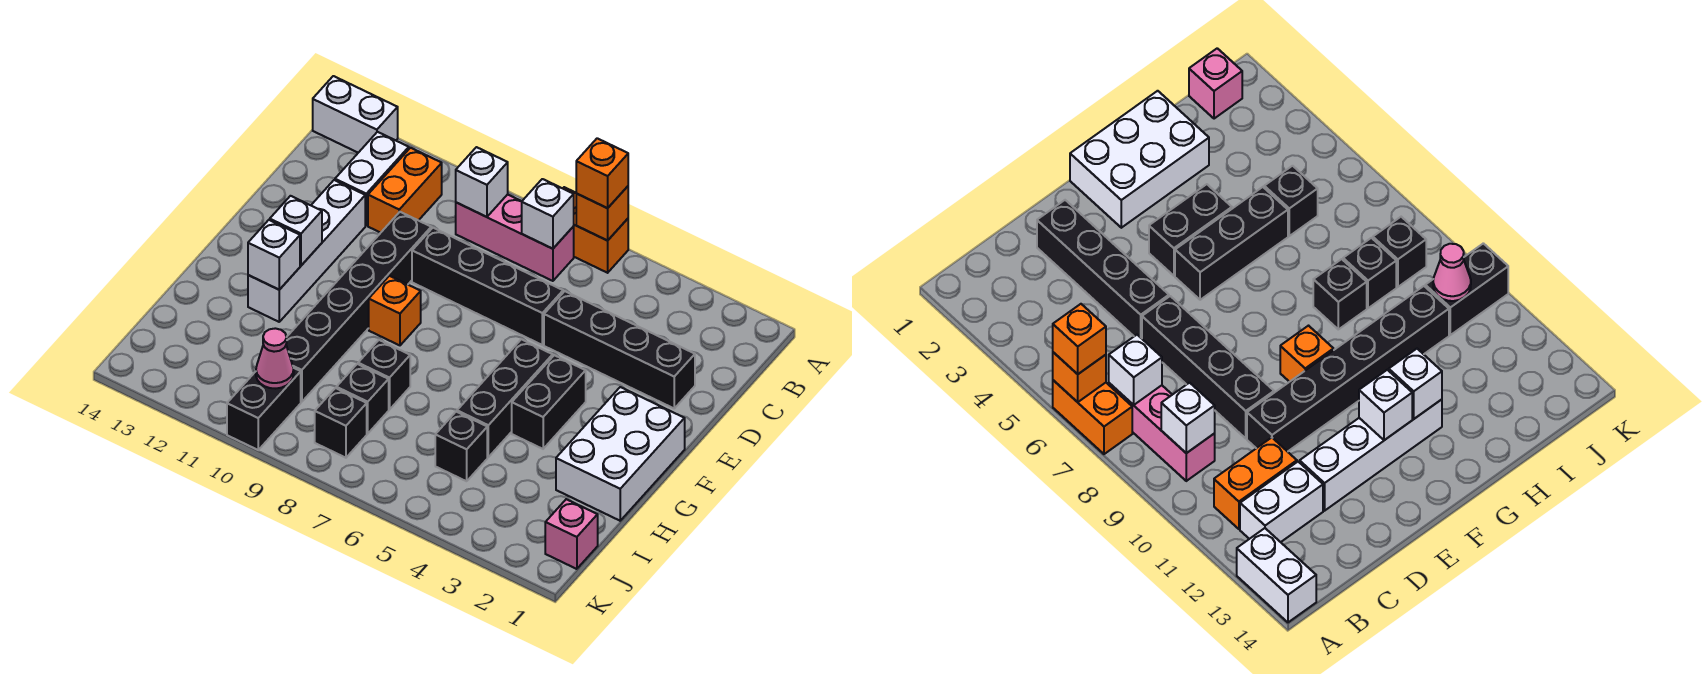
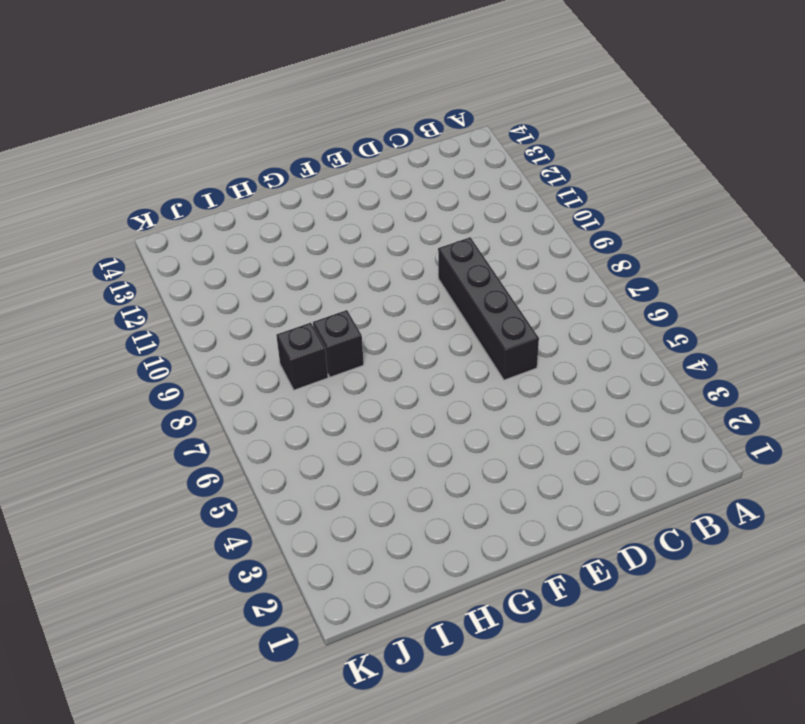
none -> orange 1x2 brick [563,187,628,273]
none -> white 1x2 brick [313,76,398,153]
none -> pink 1x3 brick [456,194,574,281]

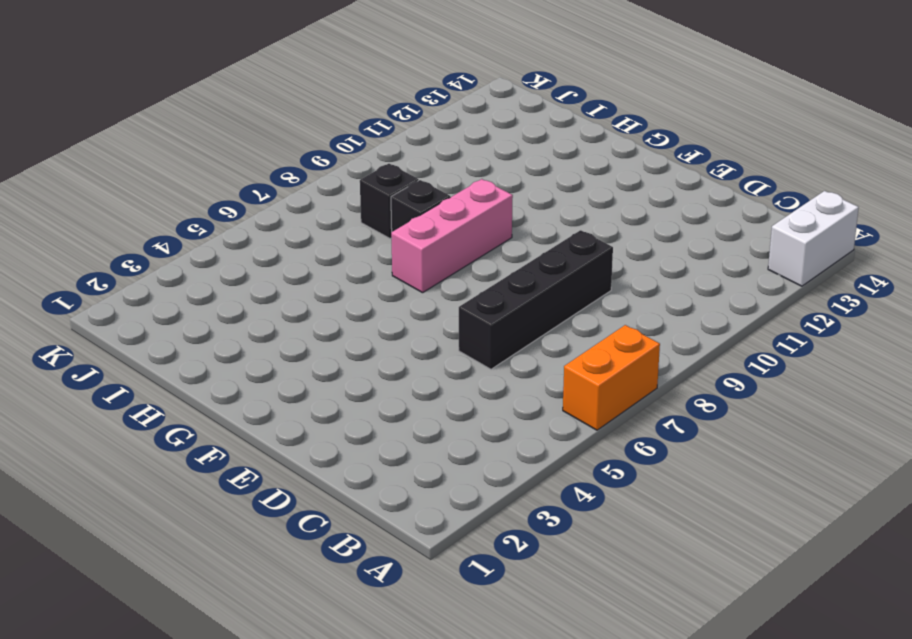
pink 1x3 brick [391,179,513,293] -> pink 1x3 brick moved to [456,194,574,281]
none -> orange 1x2 brick [368,148,442,233]
none -> white 1x2 brick [335,132,409,225]
none -> black 1x4 brick [544,291,695,408]

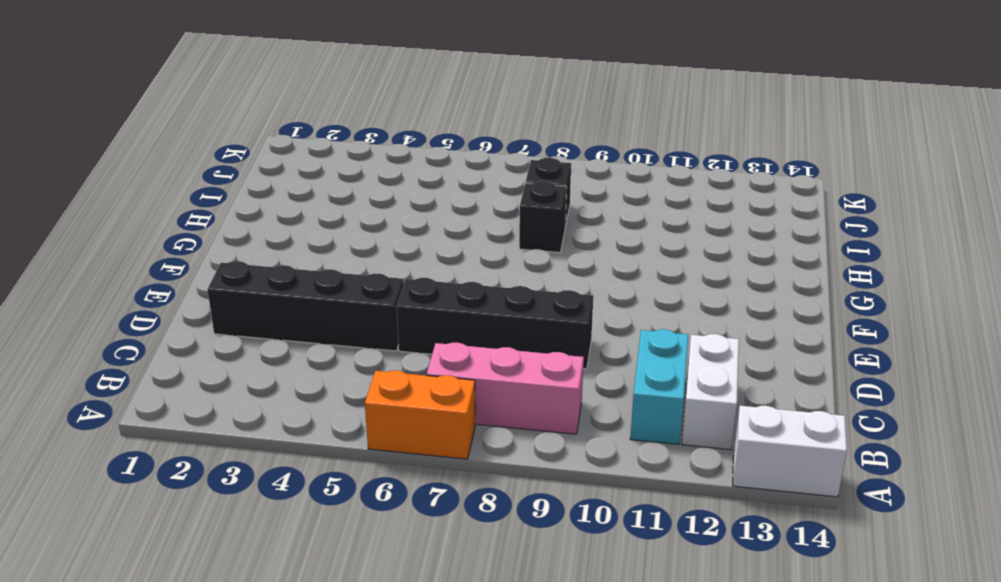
cyan 1x2 brick [630,329,688,444] -> orange 1x2 brick [368,148,442,233]
none -> black 1x6 brick [286,212,431,402]
none -> white 1x4 brick [248,180,365,322]
none -> white 2x3 brick [556,387,685,521]

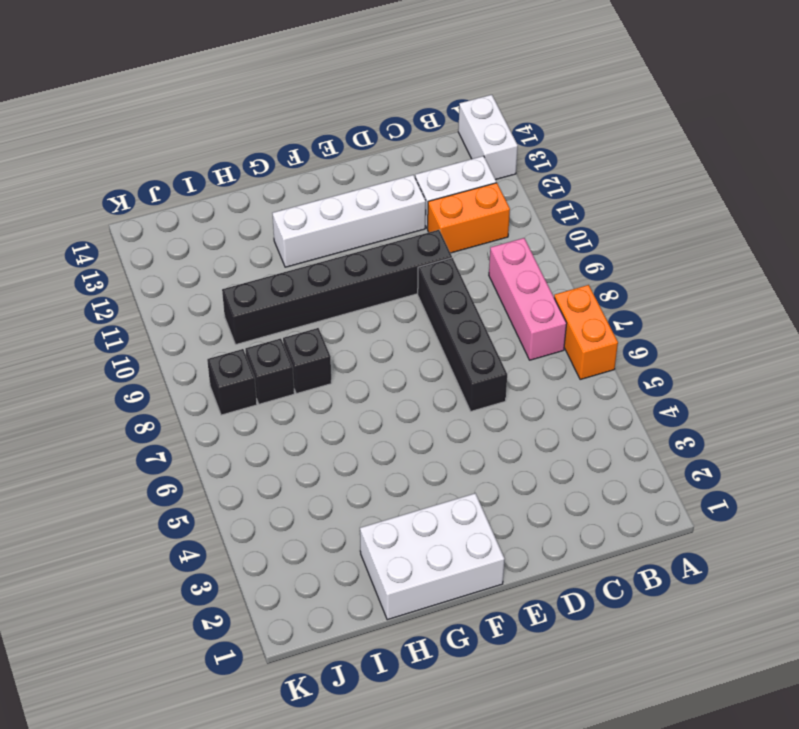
none -> black 1x4 brick [544,291,695,408]
none -> black 1x2 brick [512,355,586,449]
none -> black 1x3 brick [457,339,553,457]

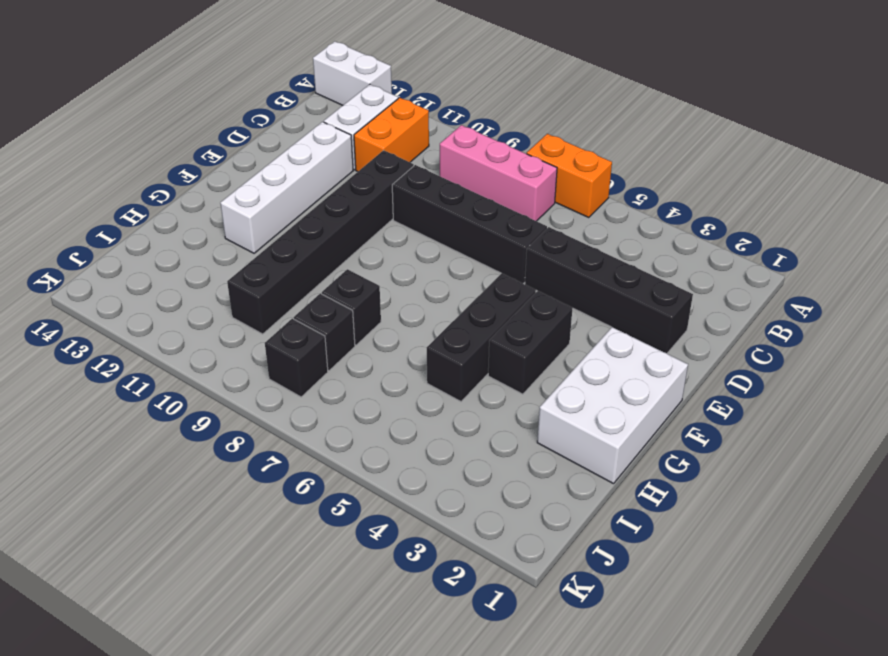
none -> orange 1x1 brick [369,276,421,345]
none -> black 1x1 brick [435,412,487,481]
none -> pink 1x1 brick [545,499,598,569]

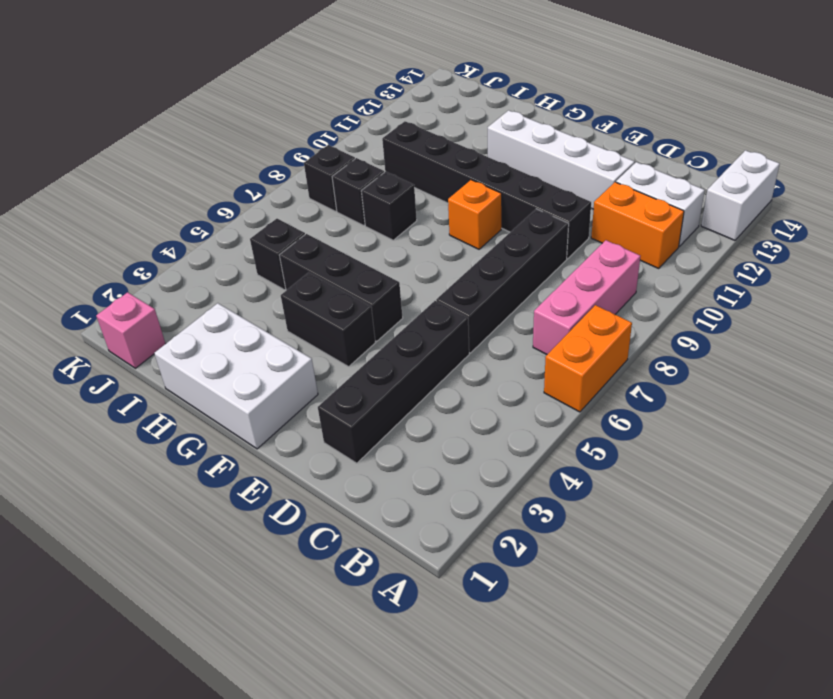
none -> black 1x2 brick [227,368,301,450]
none -> orange 1x1 brick [576,186,628,241]
none -> white 1x1 brick [522,179,574,249]

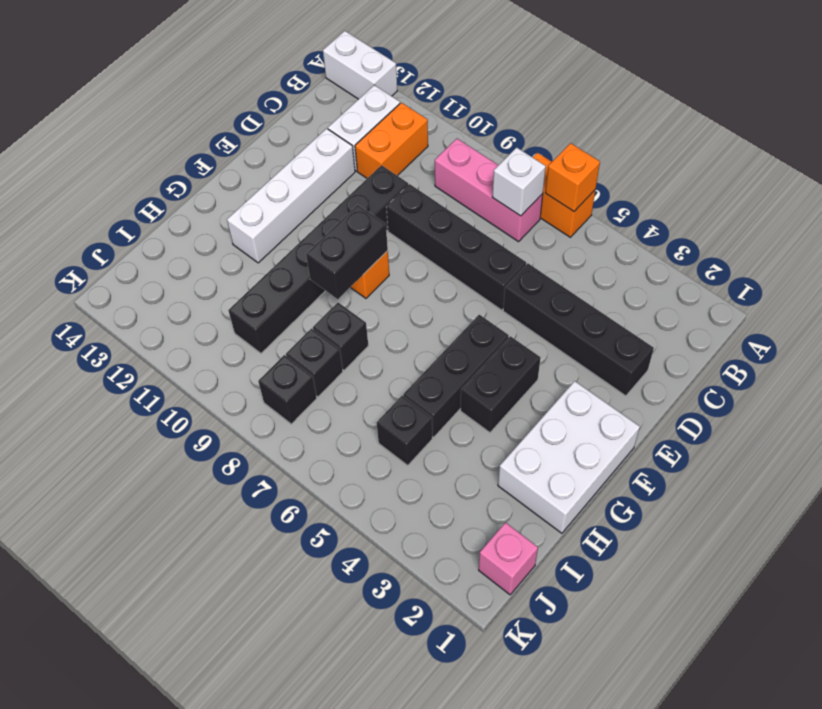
black 1x2 brick [306,205,388,299] -> black 1x2 brick moved to [227,368,301,450]
none -> white 1x1 brick [456,147,508,217]
none -> white 1x1 brick [270,196,322,265]
none -> white 1x1 brick [248,220,300,290]

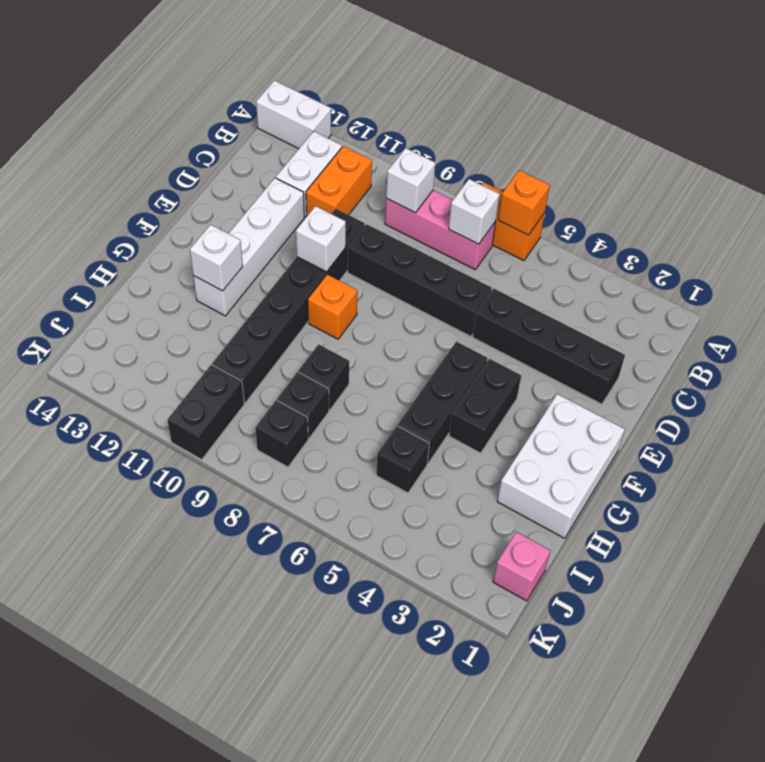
white 1x1 brick [296,206,346,272] -> white 1x1 brick moved to [270,196,322,265]
none -> pink 1x1 cone [256,328,294,389]
none -> orange 1x1 brick [576,138,628,208]

